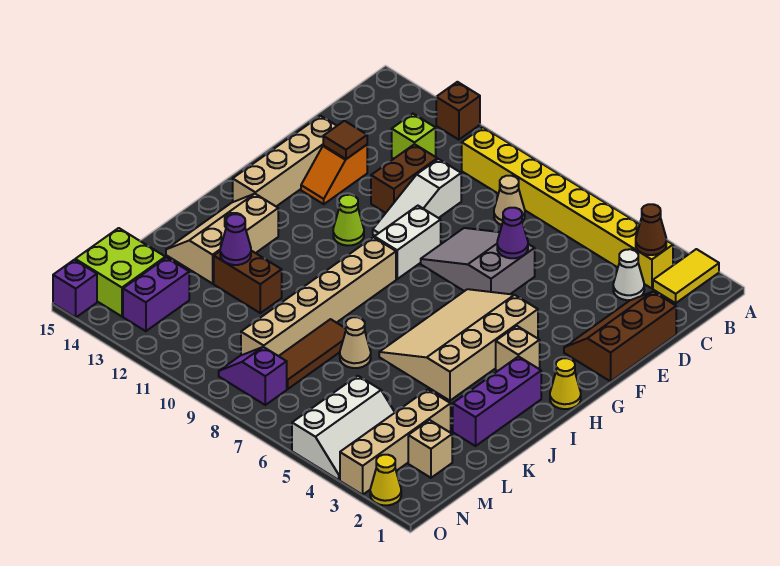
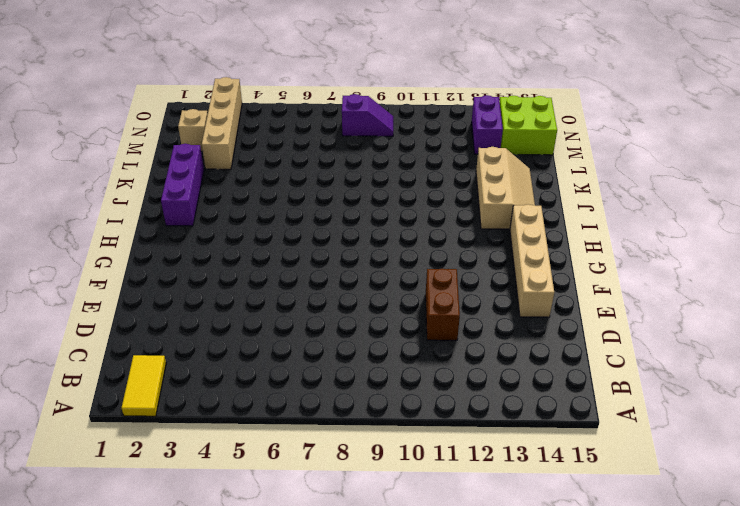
none -> brown 1x1 brick [436,82,480,140]
none -> yellow 1x8 brick [462,127,673,288]
none -> white 1x1 cone [613,249,644,300]
none -> tan 1x1 cone [494,176,525,225]

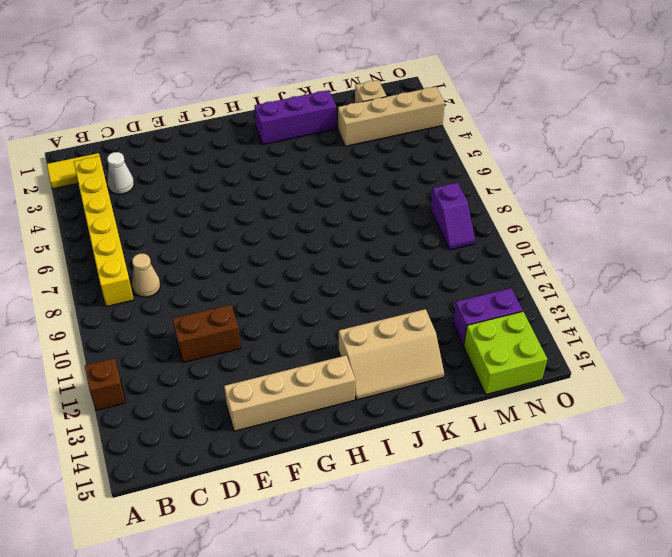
yellow 1x6 brick [74,156,134,307] -> yellow 1x8 brick [462,127,673,288]
none -> lime 1x1 brick [392,114,436,159]
none -> brown 2x3 slope [564,292,676,381]
none -> white 1x3 slope [373,159,461,236]
none -> grey 2x3 slope [421,228,535,294]

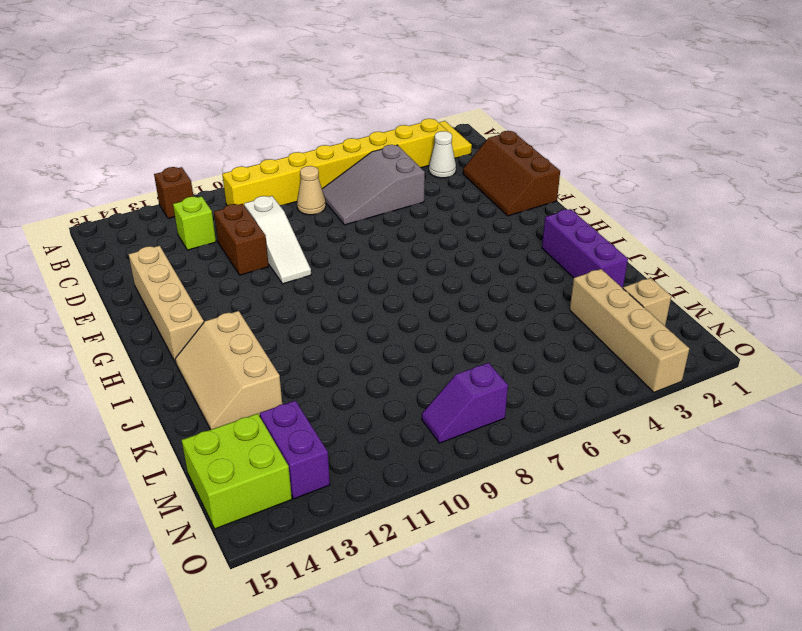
grey 2x3 slope [322,145,425,225] -> grey 2x3 slope moved to [421,228,535,294]
none -> orange 1x2 slope [301,145,367,204]
none -> white 1x2 brick [374,206,441,279]
none -> tan 3x4 slope [379,289,538,401]
none -> lime 1x1 cone [333,195,364,246]

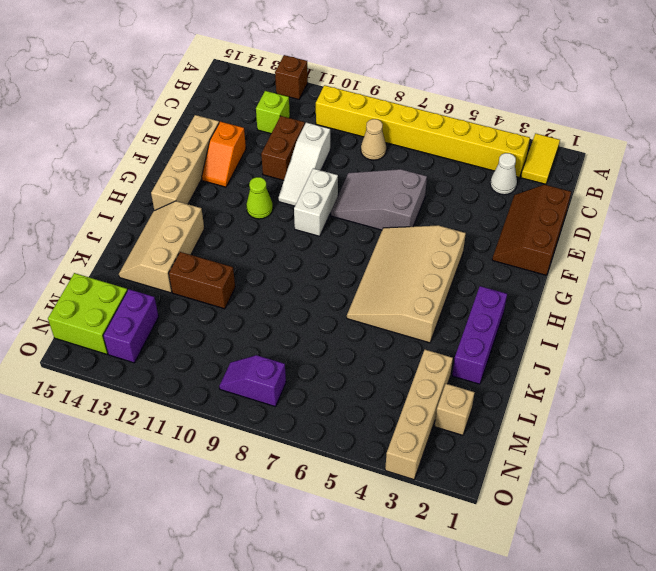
none -> yellow 1x1 cone [550,358,581,409]
none -> tan 1x1 brick [496,326,540,371]
none -> tan 1x6 brick [241,237,396,356]
none -> tan 1x1 cone [340,317,371,368]

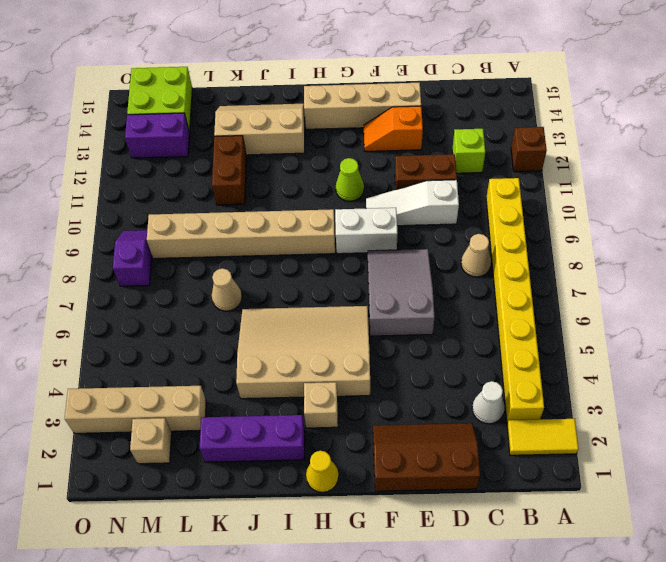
none -> brown 1x3 tile [279,319,346,389]
none -> white 2x3 slope [292,376,395,480]
none -> yellow 1x1 cone [370,455,401,505]
none -> purple 1x1 brick [53,260,97,317]

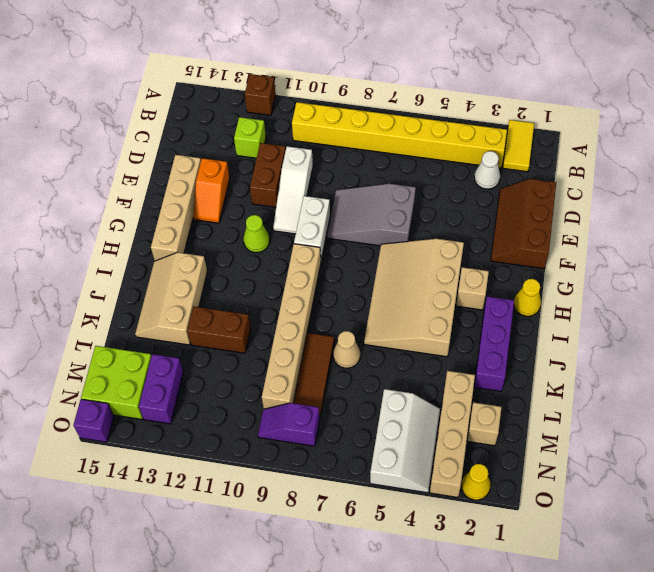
none -> tan 1x1 cone [494,176,525,225]
none -> brown 1x1 cone [636,204,666,255]
none -> purple 1x1 cone [497,208,528,258]
none -> brown 1x1 tile [323,121,367,159]

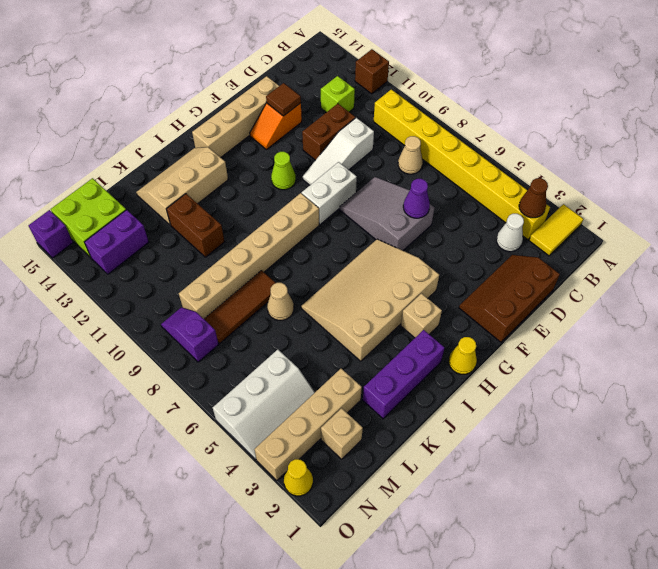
none -> purple 1x1 cone [220,214,251,265]

